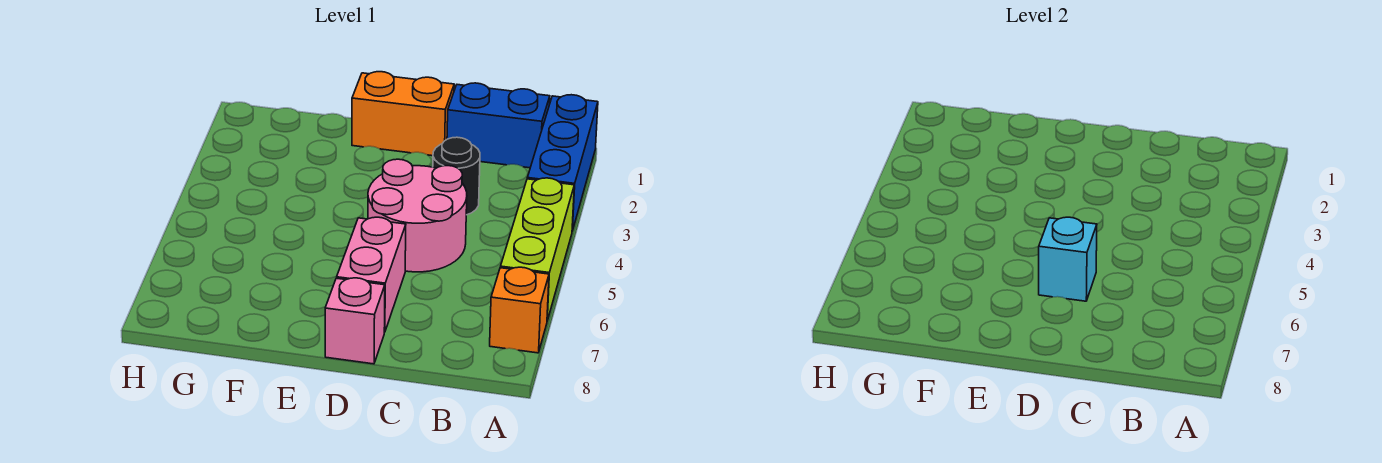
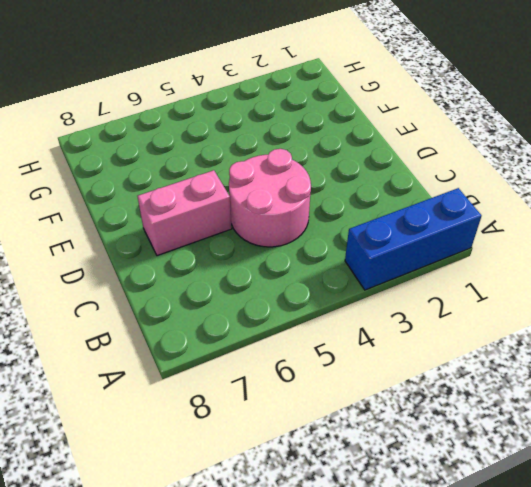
none -> lime 1x3 brick [500,178,574,321]
none -> orange 1x1 brick [490,267,549,353]

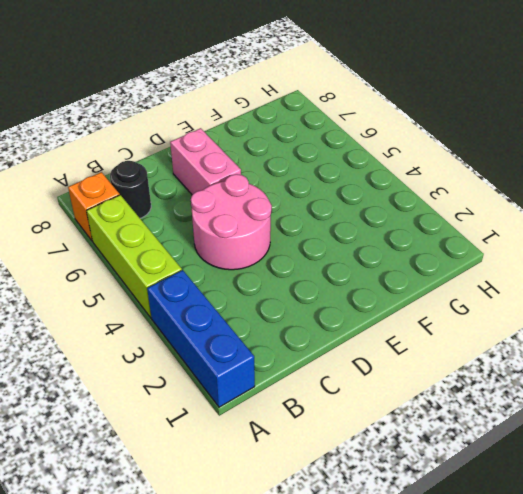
black 1x1 round brick [110,161,151,218] -> black 1x1 round brick moved to [433,137,480,215]
none -> blue 1x2 brick [447,83,550,168]
none -> orange 1x2 brick [352,72,454,156]

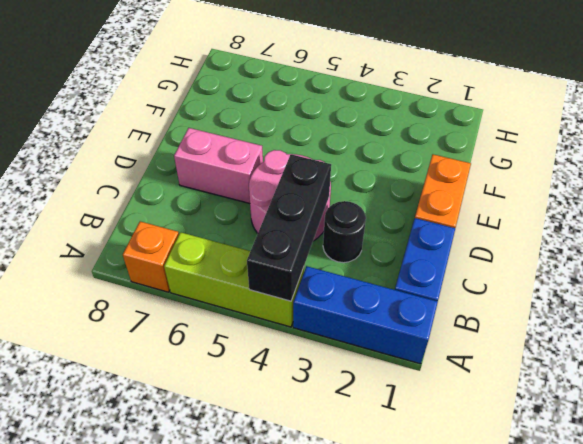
black 1x3 brick [247,154,331,301] -> none
none -> pink 1x1 brick [325,278,385,364]
none -> cyan 1x1 brick [1039,217,1097,301]

